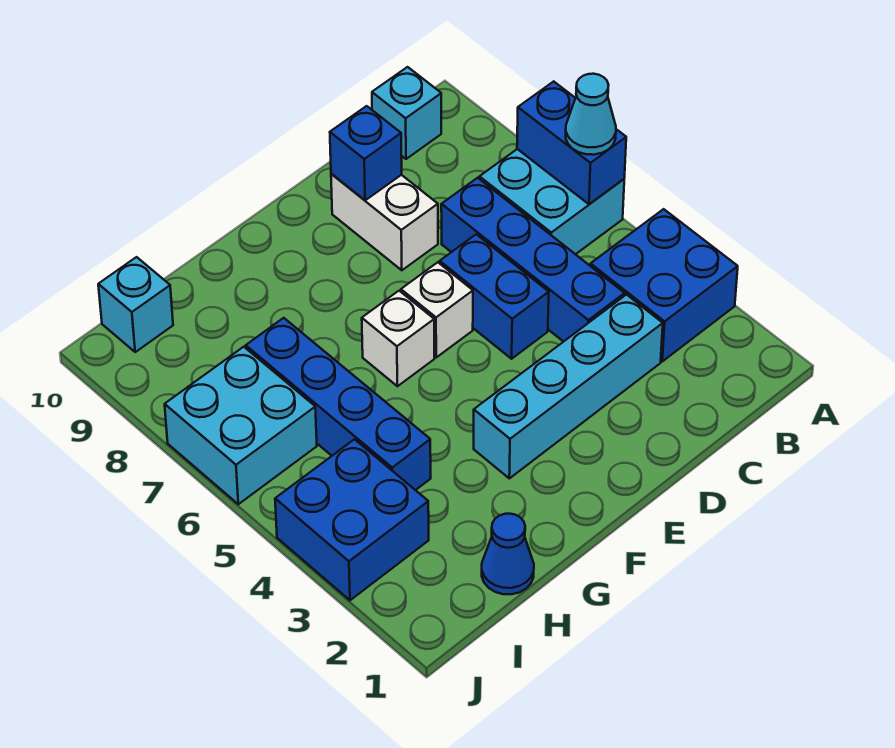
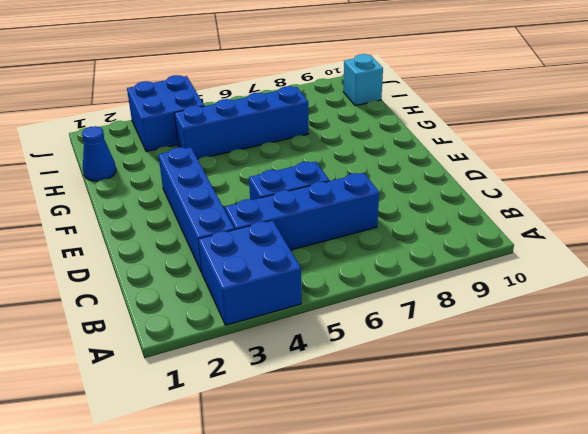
blue 1x4 brick [158,147,235,273] -> cyan 1x4 brick [474,295,663,478]
none -> cyan 2x2 brick [479,149,624,254]
none -> cyan 1x1 brick [372,67,441,159]
none -> white 1x2 brick [331,174,438,270]

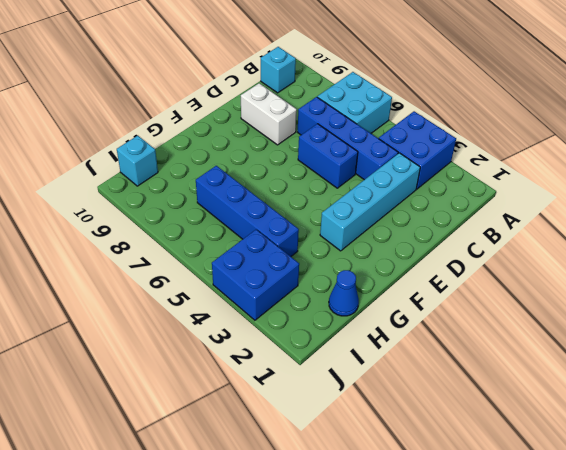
none -> white 1x1 brick [401,262,473,357]
none -> white 1x1 brick [362,291,434,386]
none -> cyan 2x2 brick [165,347,317,504]

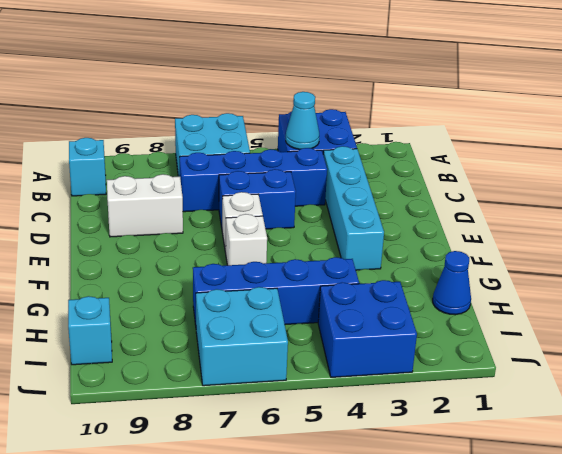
cyan 1x1 cone [286,92,319,149] -> cyan 1x1 cone moved to [566,74,616,155]
none -> blue 1x2 brick [517,81,626,204]
none -> blue 1x1 brick [330,106,402,200]

